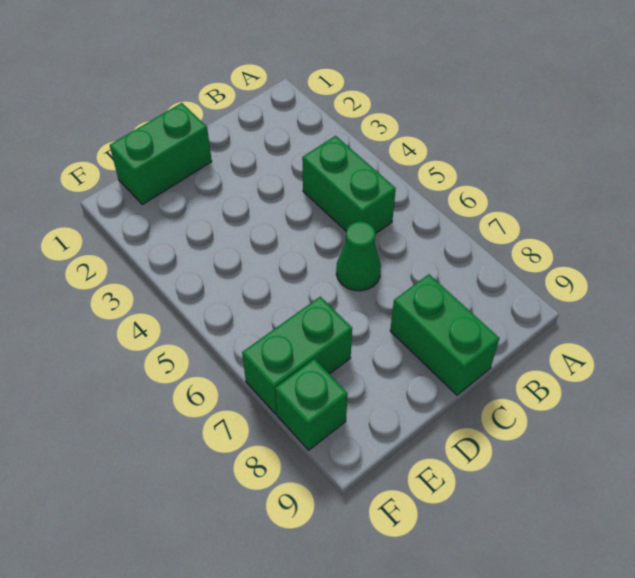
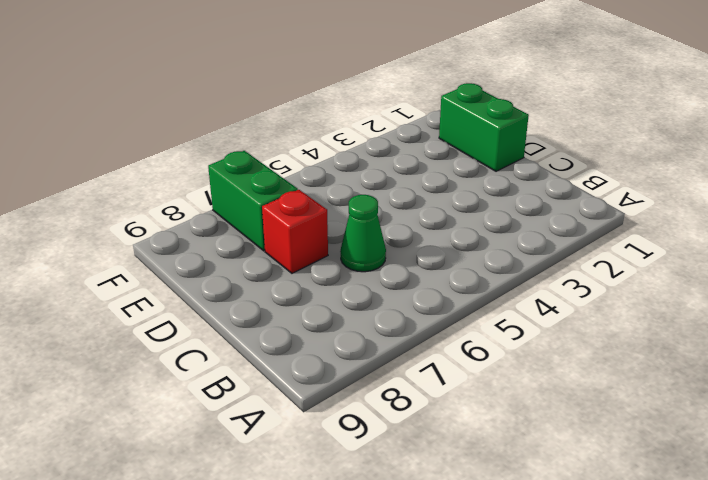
red 1x1 brick [262,190,328,273] -> none
none -> green 1x2 brick [302,136,396,234]
none -> green 1x2 brick [390,274,499,395]

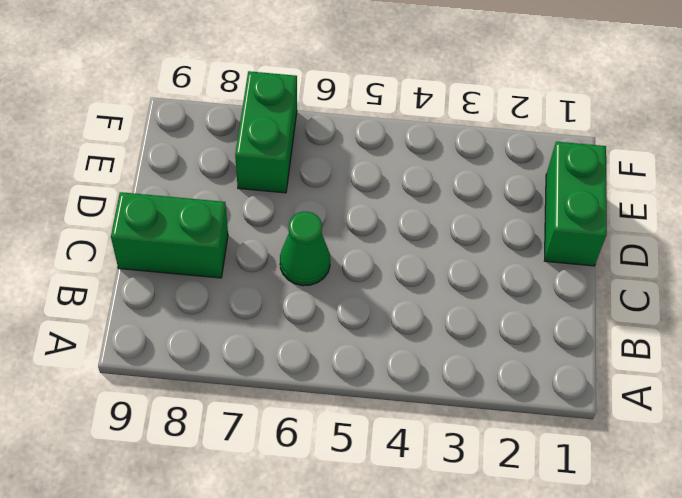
none -> green 1x2 brick [302,136,396,234]
none -> green 1x1 brick [275,359,348,450]

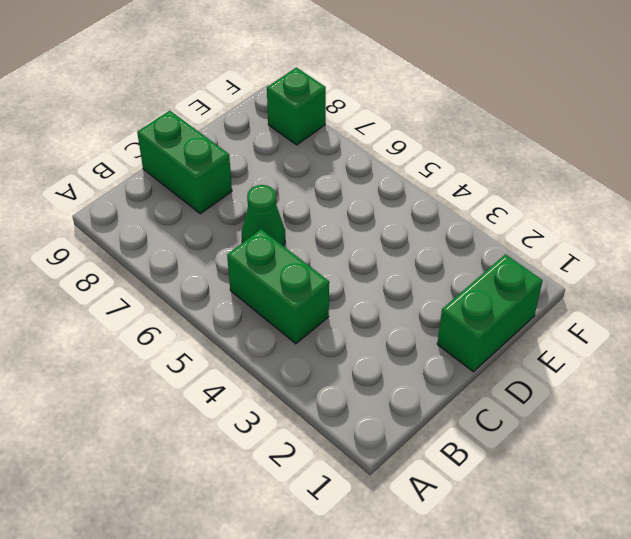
none -> green 1x2 brick [242,297,352,414]

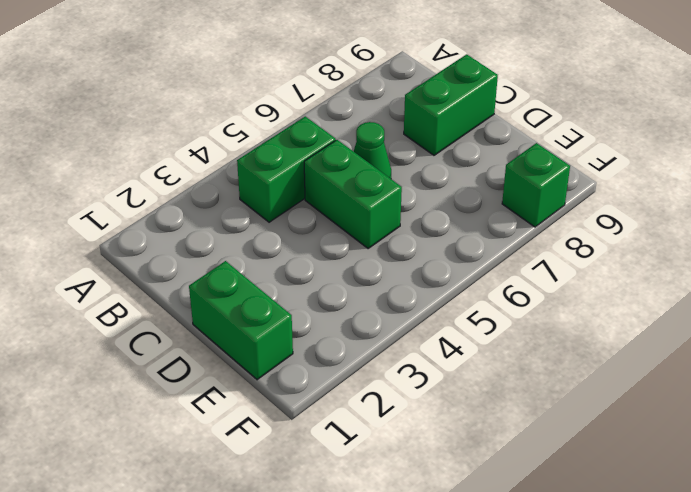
green 1x2 brick [304,140,402,248] -> green 1x2 brick moved to [242,297,352,414]

